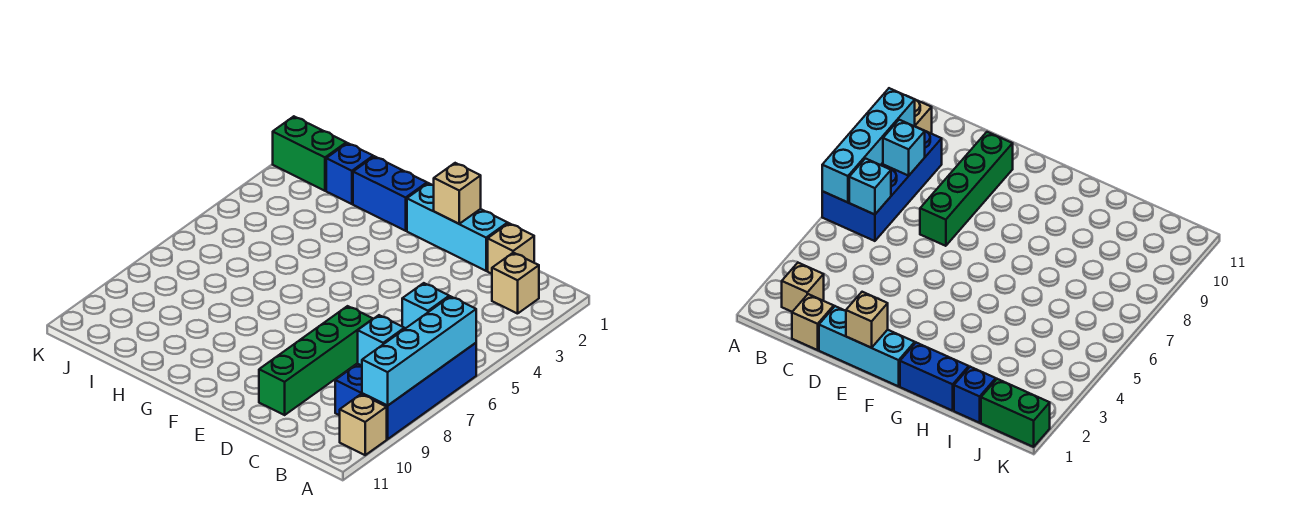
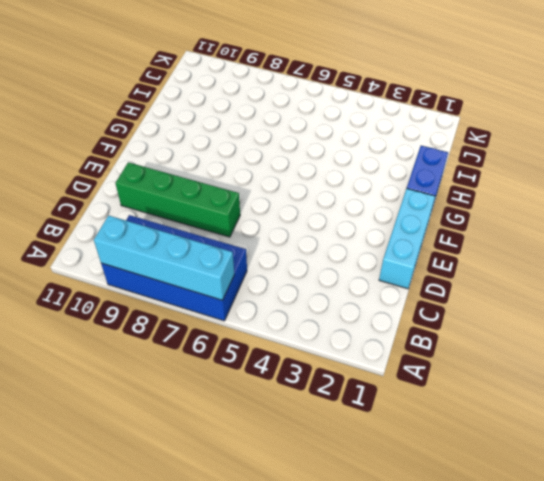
none -> tan 1x1 brick [340,394,387,455]
none -> tan 1x1 brick [492,253,539,314]
none -> tan 1x1 brick [488,223,534,274]

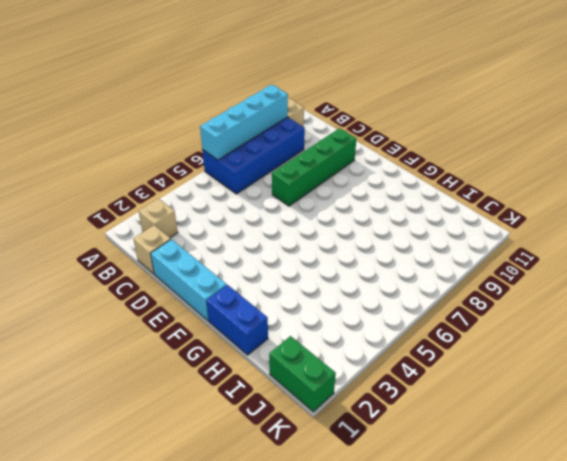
none -> blue 1x1 brick [326,143,373,204]
none -> cyan 1x1 brick [402,283,449,329]
none -> cyan 1x1 brick [358,315,405,366]

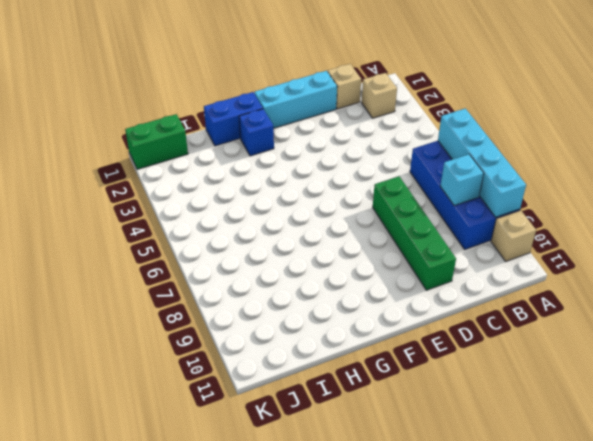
blue 1x1 brick [239,109,274,156] -> blue 1x1 brick moved to [326,143,373,204]
none -> cyan 1x1 brick [402,283,449,329]
none -> tan 1x1 brick [434,163,481,224]

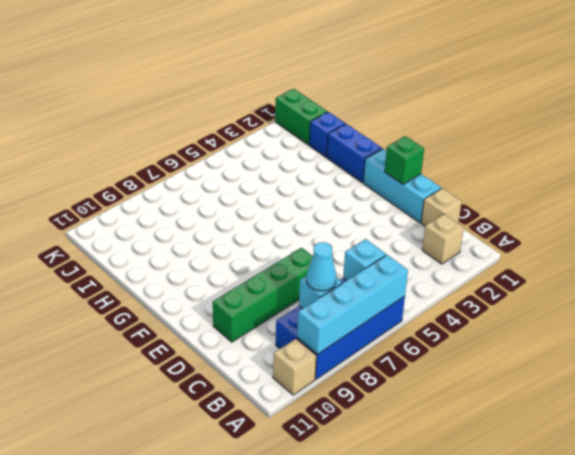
cyan 1x1 cone [306,242,336,291] -> none
green 1x1 brick [385,136,424,184] -> tan 1x1 brick [434,163,481,224]

